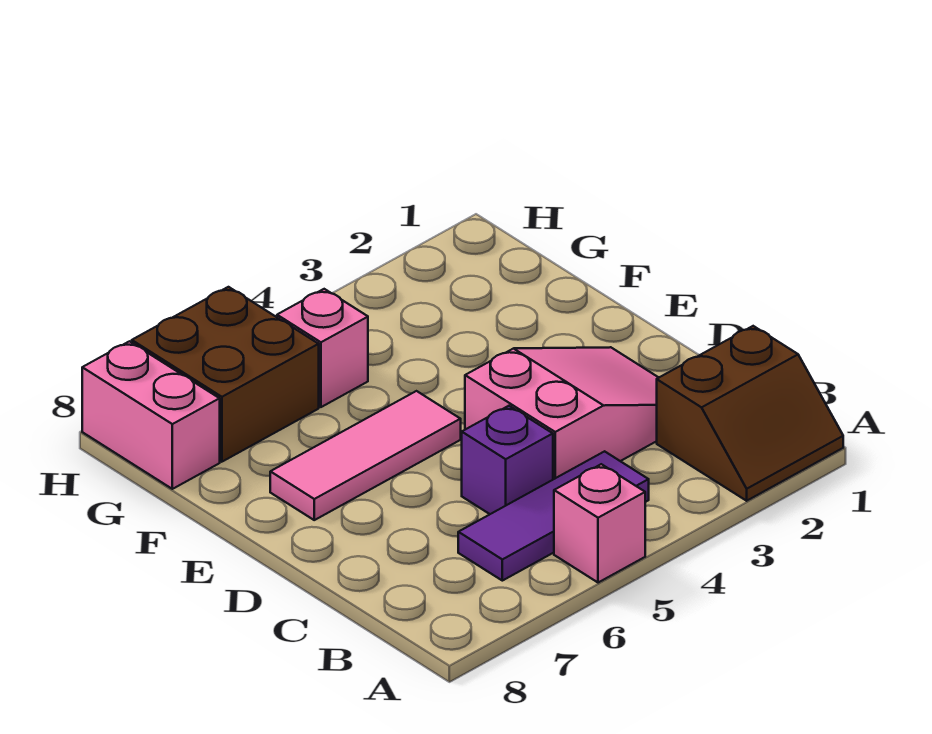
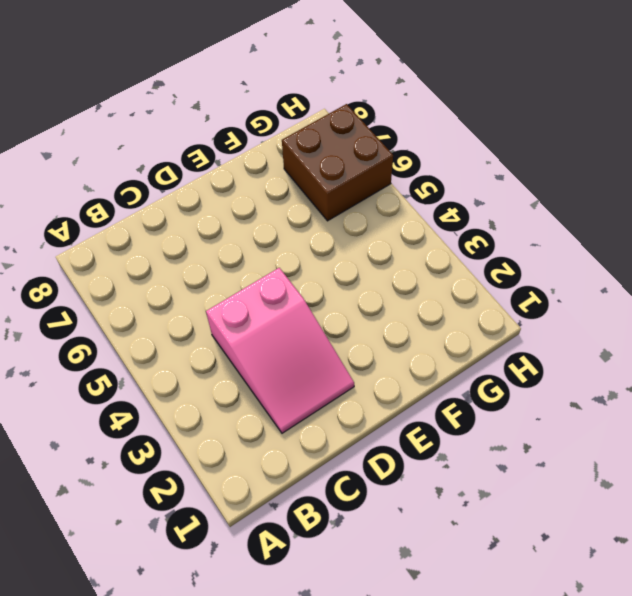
none -> brown 2x2 slope [657,326,843,501]
none -> pink 1x1 brick [554,464,645,583]

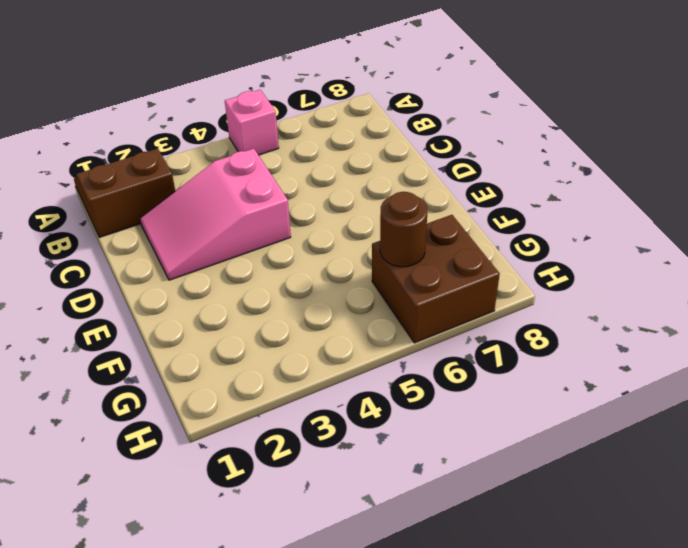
brown 1x1 round brick [380,192,427,267] -> none
none -> purple 1x3 tile [458,451,649,581]
none -> purple 1x1 brick [462,406,553,514]

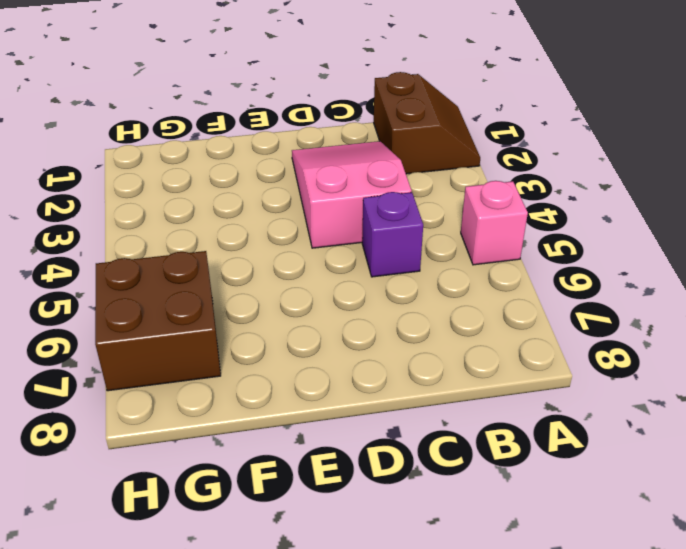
none -> purple 1x3 tile [458,451,649,581]
none -> pink 1x3 tile [270,391,461,520]

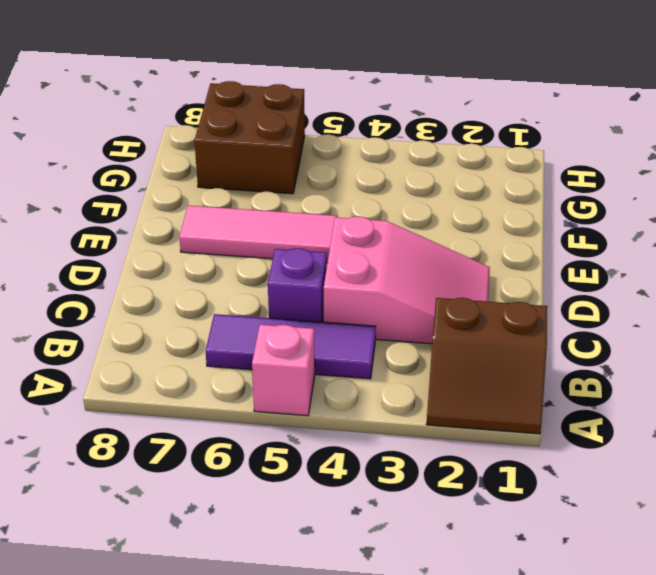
none -> pink 1x1 brick [277,289,368,407]
none -> pink 1x2 brick [82,341,220,489]

